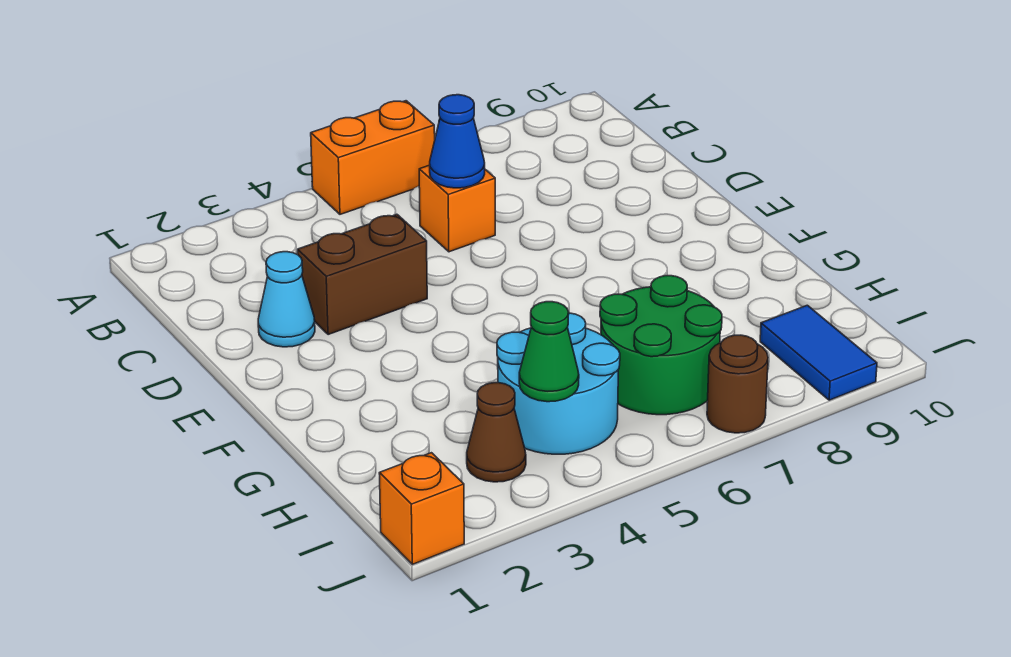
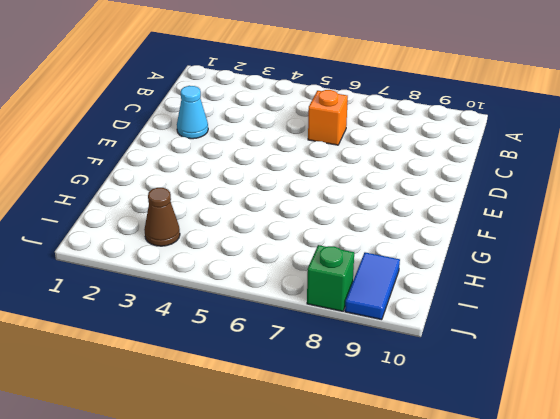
green 1x1 brick [307,245,354,311] -> none
none -> orange 1x2 brick [311,101,435,214]
none -> brown 1x2 brick [298,215,427,335]
none -> cyan 2x2 round brick [497,313,620,454]

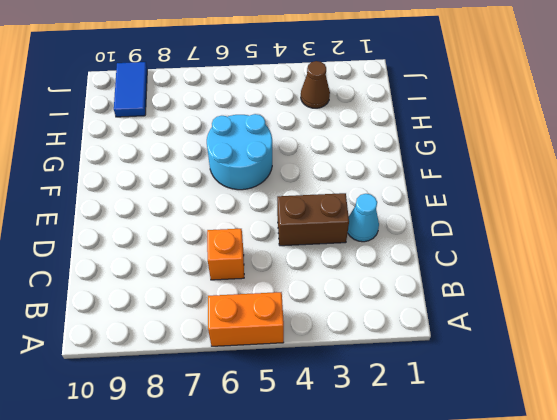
cyan 2x2 round brick [207,114,272,190] -> cyan 2x2 round brick moved to [497,313,620,454]
none -> green 2x2 round brick [600,276,722,415]
none -> orange 1x1 brick [379,453,464,564]
none -> brown 1x1 round brick [707,335,768,433]

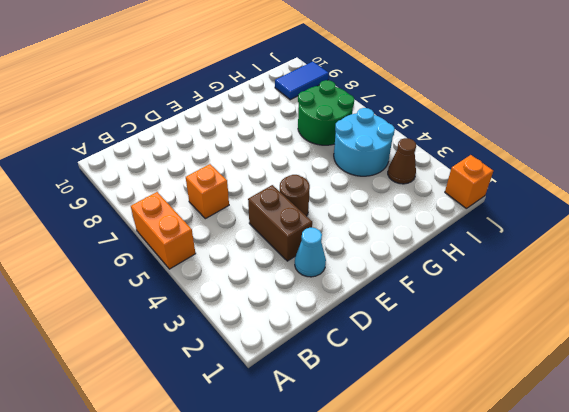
brown 1x1 round brick [280,175,310,216] -> brown 1x1 round brick moved to [707,335,768,433]
none -> blue 1x1 cone [430,95,485,188]
none -> green 1x1 cone [519,302,579,402]

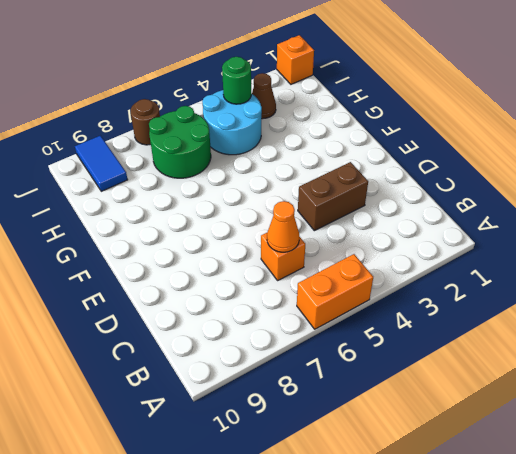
orange 1x1 cone [267,201,299,252] -> blue 1x1 cone [430,95,485,188]
green 1x1 round brick [222,57,251,104] -> green 1x1 cone [519,302,579,402]
none -> cyan 1x1 cone [258,252,315,347]

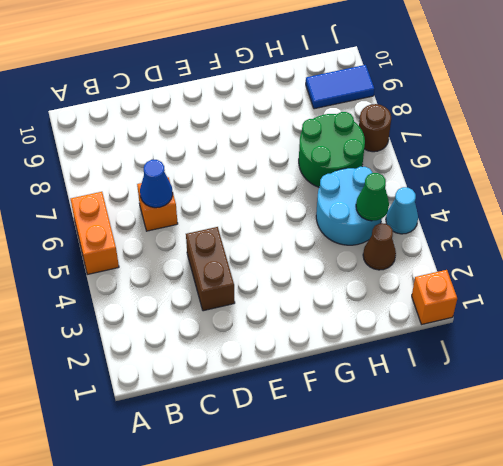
cyan 1x1 cone [386,187,418,234] -> cyan 1x1 cone moved to [258,252,315,347]

